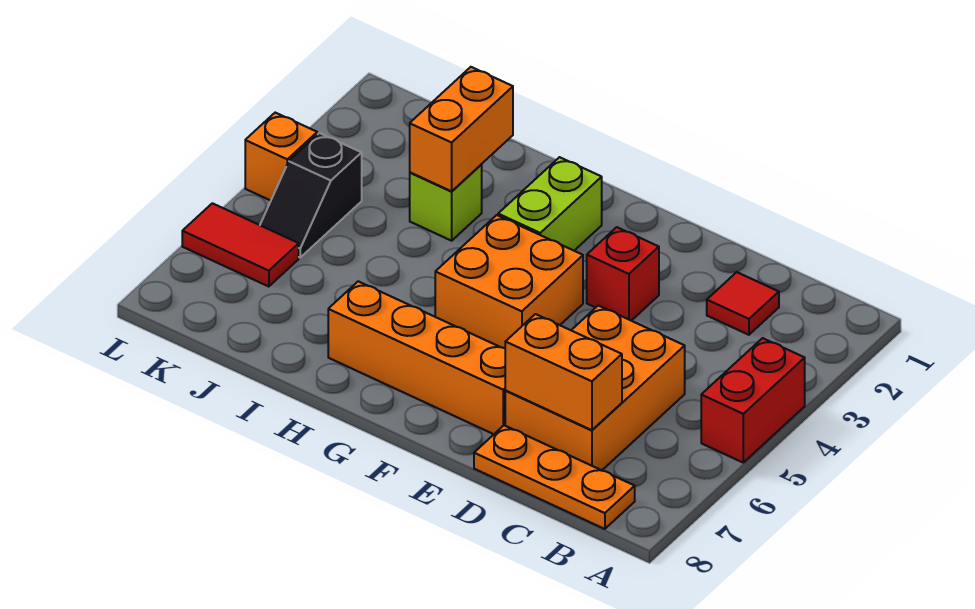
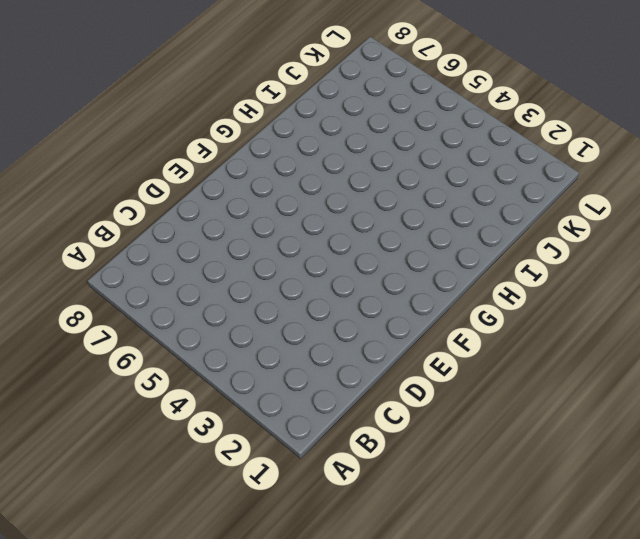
none -> red 1x2 brick [701,338,805,462]
none -> orange 1x3 plate [474,425,635,529]
none -> red 1x1 tile [707,272,779,335]

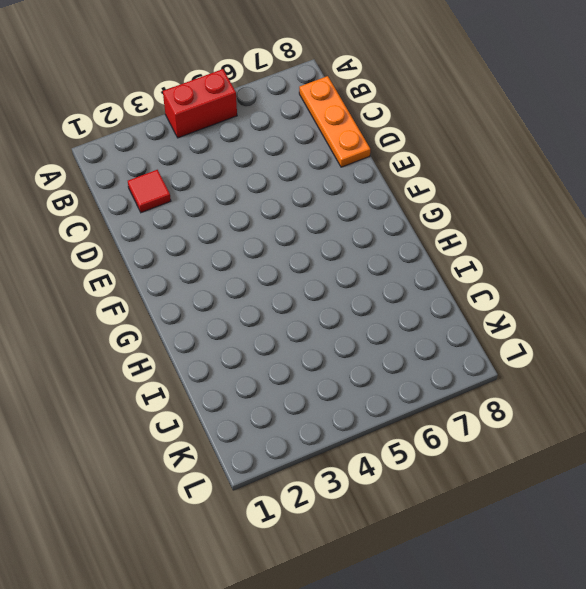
none -> orange 2x3 brick [505,306,685,470]
none -> red 1x1 brick [587,227,659,321]
none -> orange 1x4 brick [328,281,506,434]

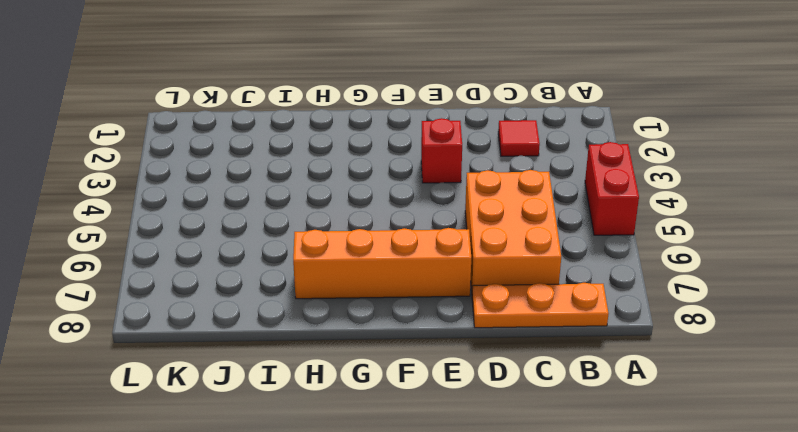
none -> orange 2x2 brick [435,215,583,348]
none -> lime 1x2 brick [498,157,602,251]
none -> lime 1x1 brick [410,165,482,241]

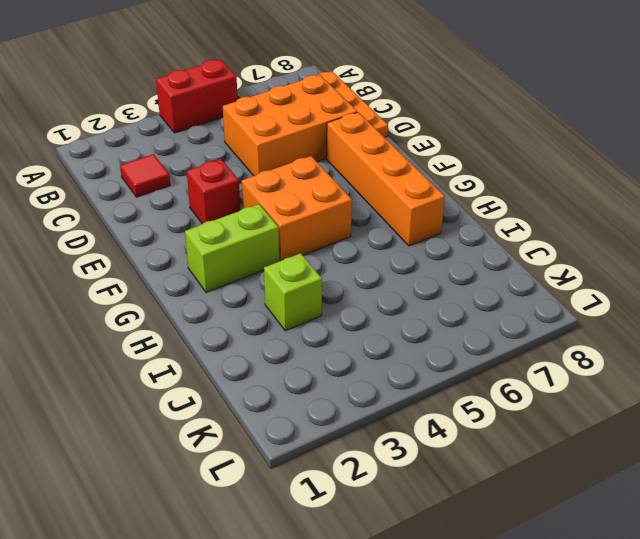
none -> black 1x2 slope [260,133,362,257]
none -> red 1x2 tile [182,203,299,287]
none -> orange 1x1 brick [245,113,317,201]

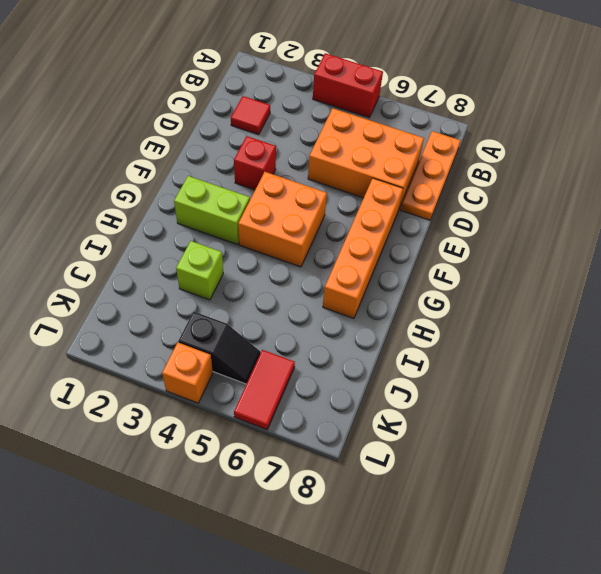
none -> orange 1x2 brick [505,314,622,430]
none -> orange 1x2 brick [410,67,513,191]

